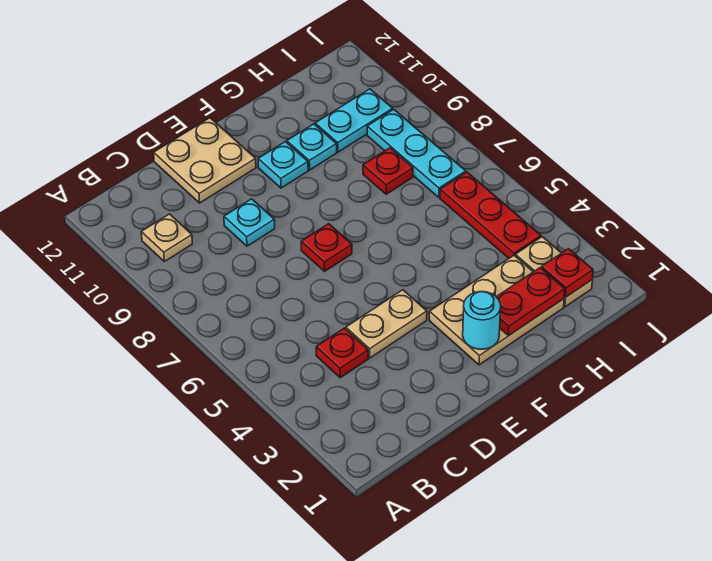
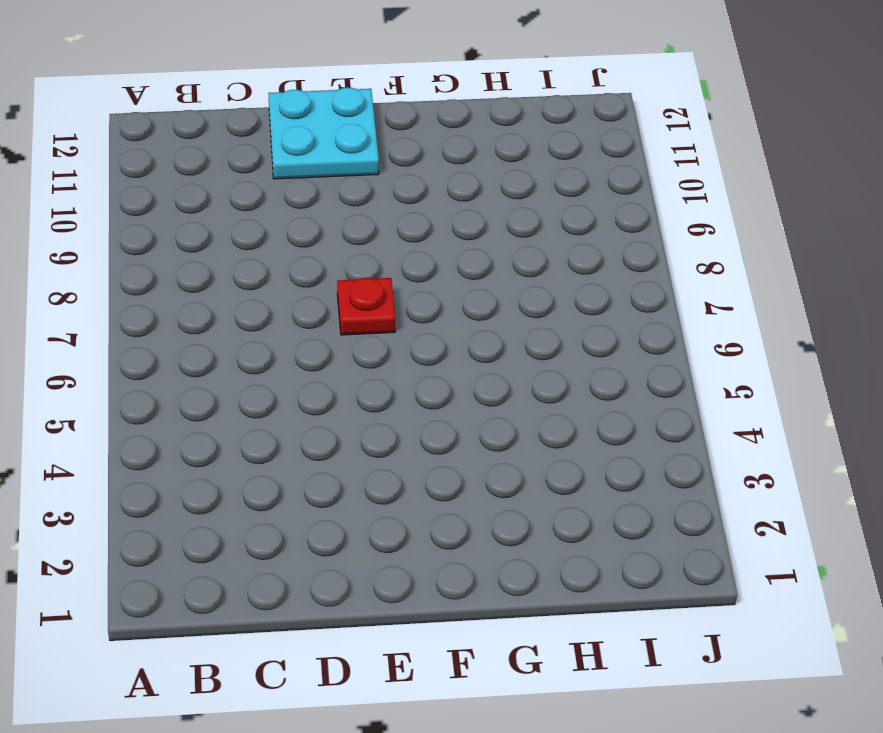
cyan 2x2 plate [269,88,379,179] -> tan 2x2 plate [154,118,256,203]
none -> tan 1x1 plate [141,214,192,262]
none -> red 1x1 plate [316,328,368,378]
none -> tan 1x2 plate [346,290,427,358]

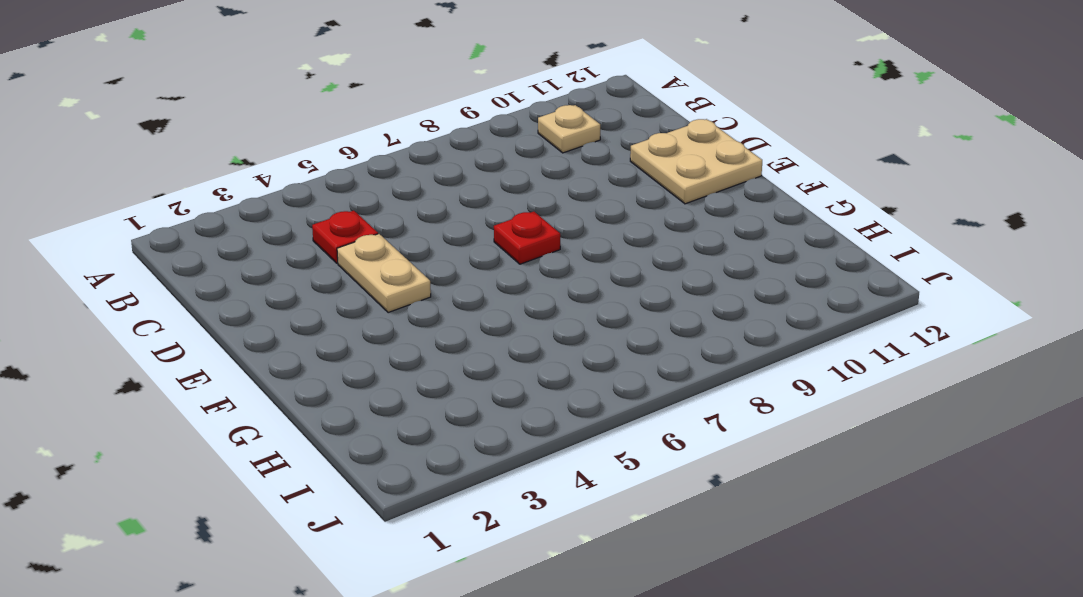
none -> cyan 1x1 plate [224,199,275,246]
none -> tan 2x3 plate [429,255,564,365]
none -> cyan 1x1 plate [258,142,308,188]

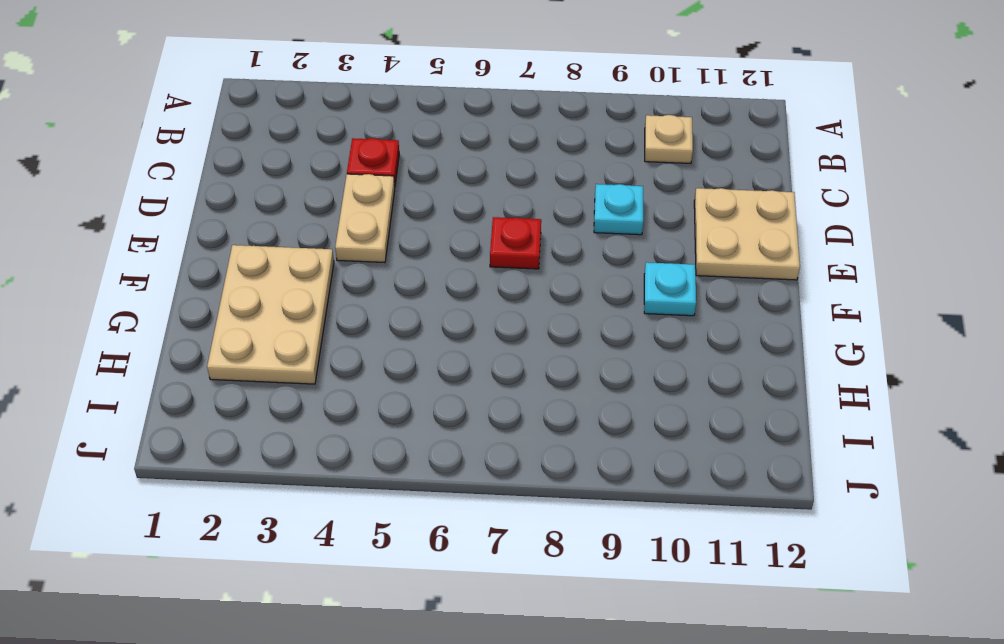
none -> cyan 1x1 plate [287,124,337,170]
none -> red 1x1 plate [363,148,413,194]
none -> cyan 1x2 plate [315,89,393,152]

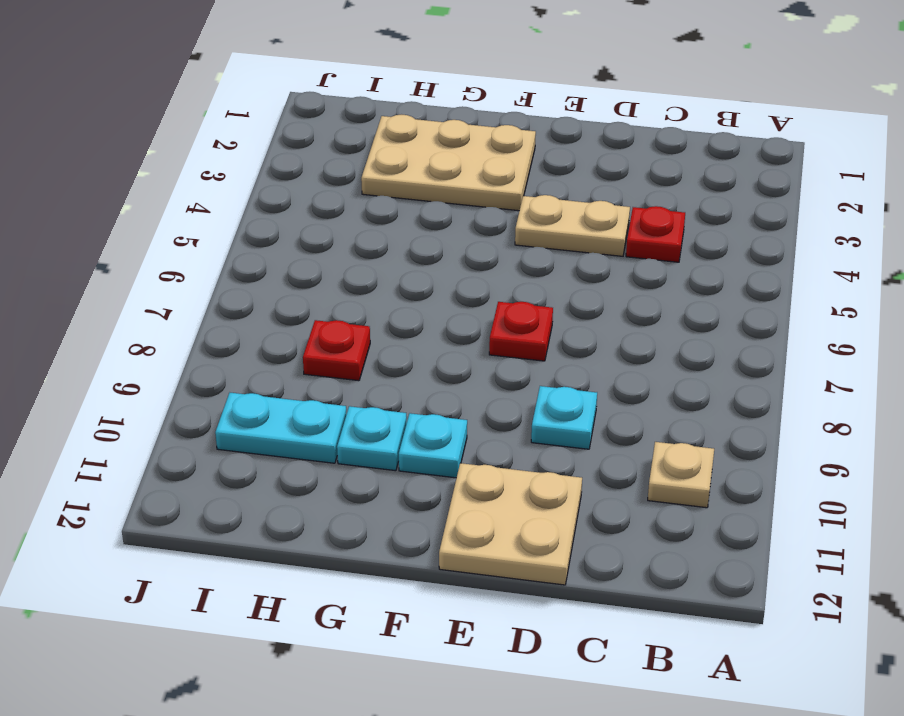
none -> tan 1x2 plate [515,237,592,307]
none -> red 1x3 plate [440,172,541,258]
none -> cyan 1x3 plate [367,109,466,197]

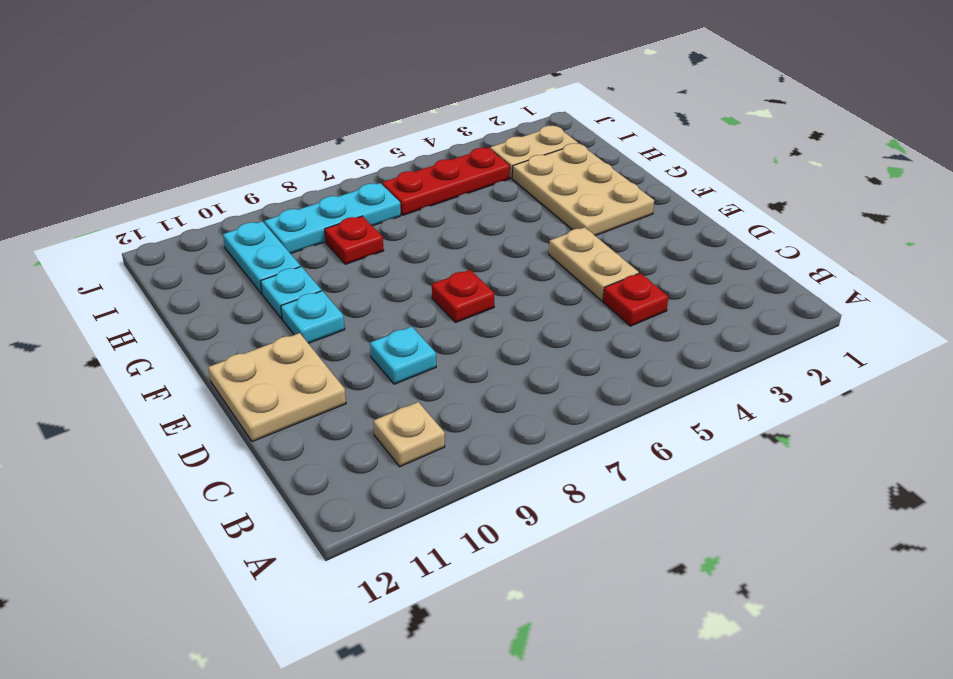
none -> cyan 1x1 round brick [463,292,501,349]
none -> red 1x2 plate [497,268,565,336]
none -> red 1x1 plate [542,249,593,297]

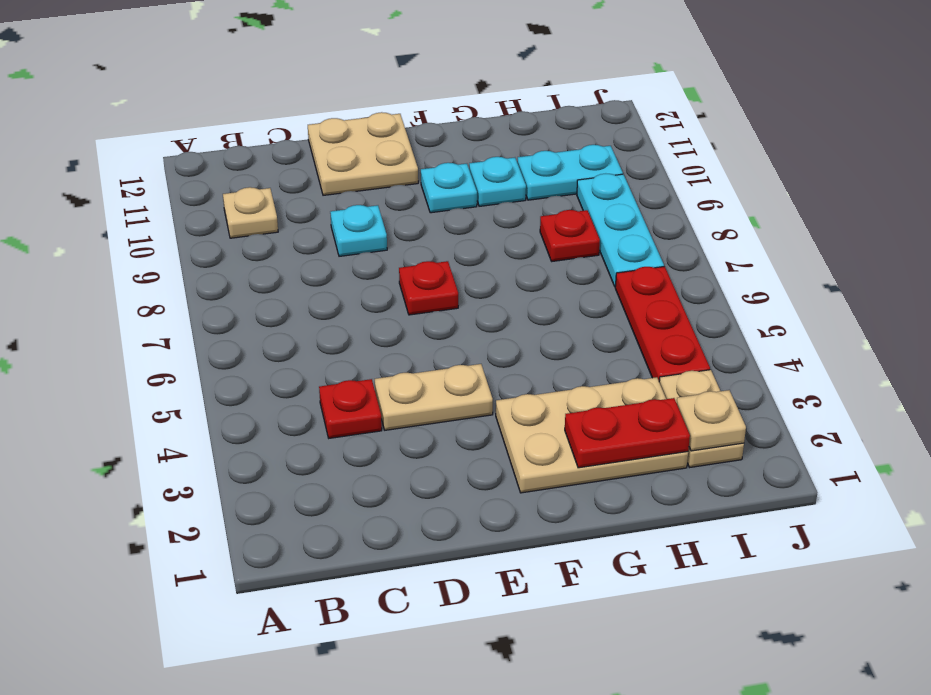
tan 1x1 plate [677,390,746,451] -> red 1x1 plate [542,249,593,297]
none -> cyan 1x1 round brick [463,292,501,349]

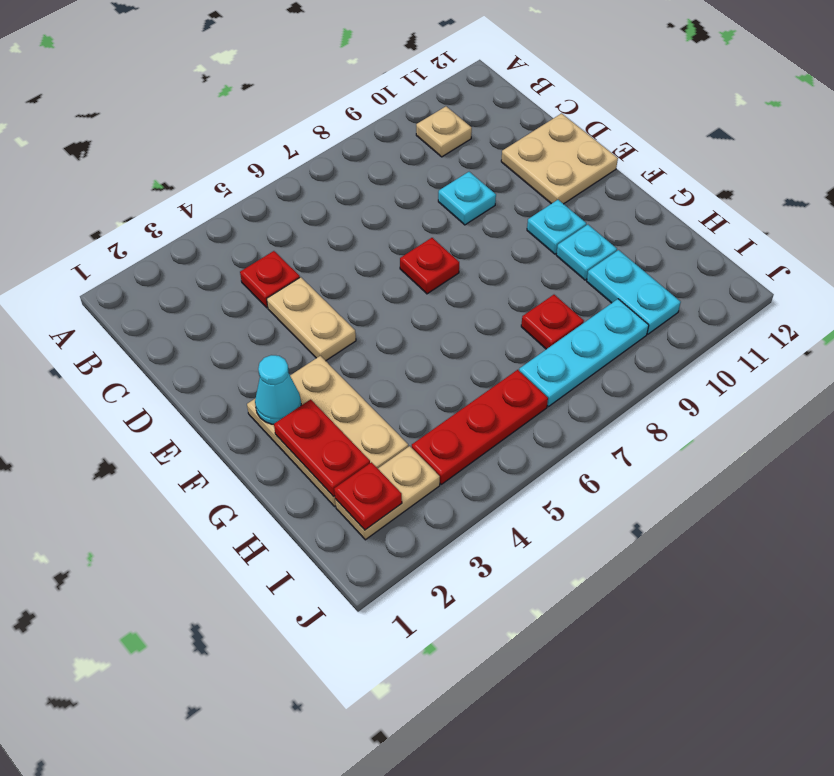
cyan 1x1 cone [255,355,301,424] -> cyan 1x1 round brick [463,292,501,349]

